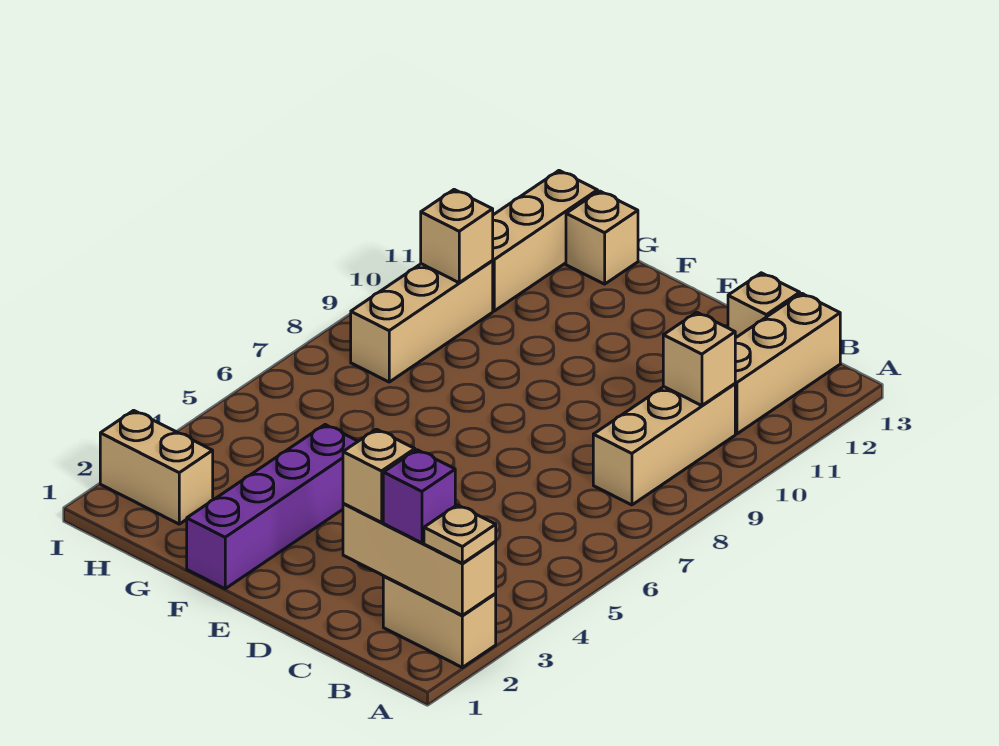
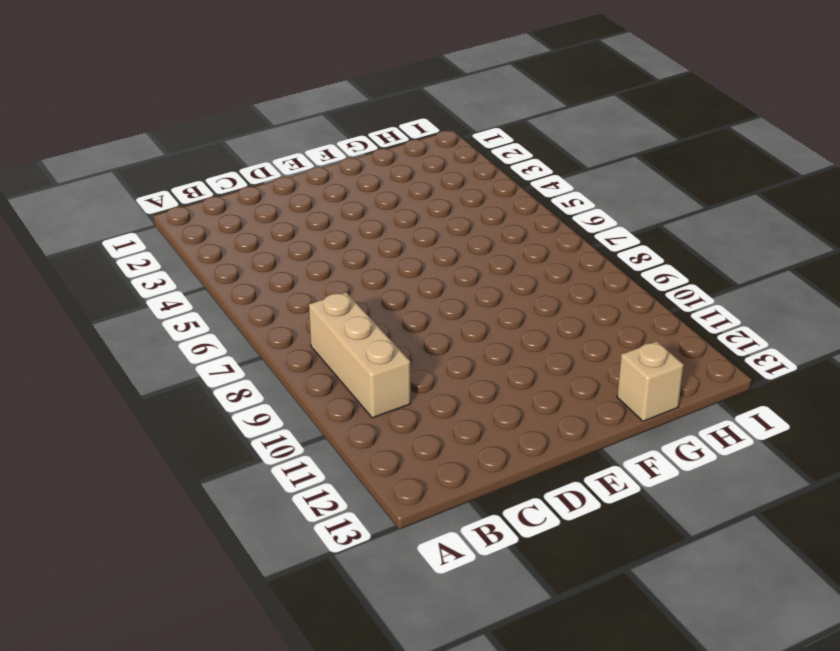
none -> tan 1x2 brick [383,576,496,667]
none -> tan 1x3 brick [735,293,840,434]
none -> tan 1x1 brick [728,273,800,338]

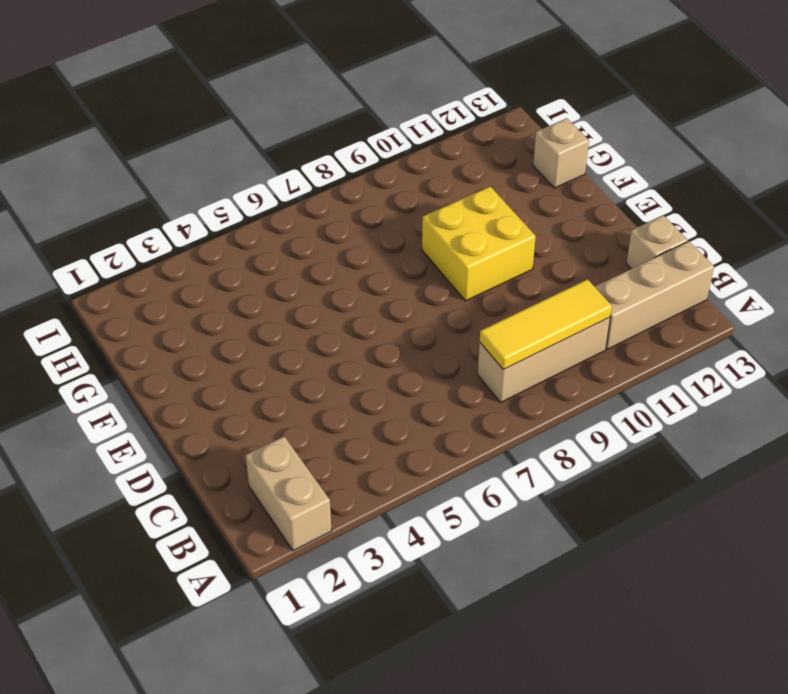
yellow 1x3 tile [480,279,612,370] -> tan 1x1 brick [663,312,735,406]
yellow 2x2 brick [422,187,536,301] -> none
none -> purple 1x4 brick [187,425,358,589]
none -> tan 1x2 brick [100,410,213,524]
none -> tan 1x3 brick [351,261,493,382]

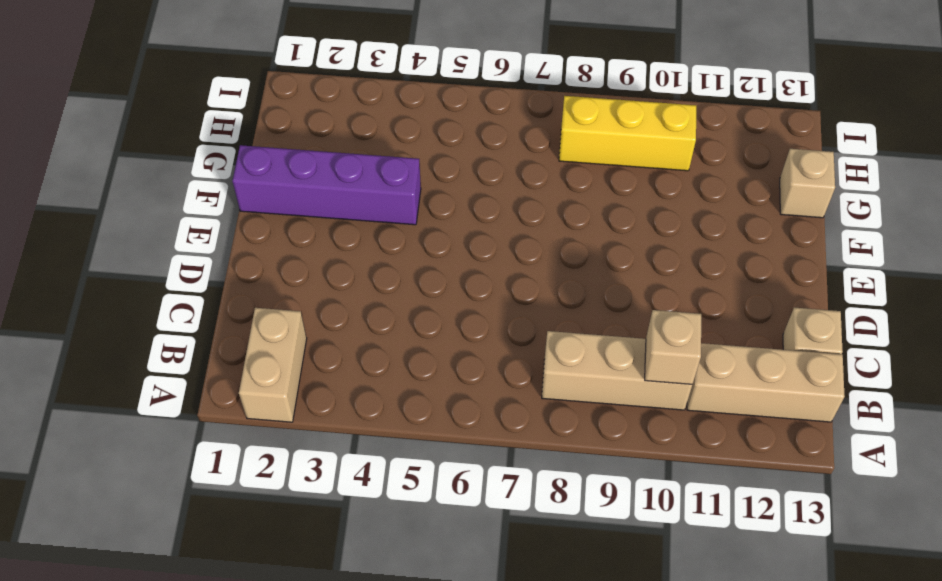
yellow 1x3 brick [559,96,696,171] -> tan 1x3 brick [351,261,493,382]
none -> tan 1x2 brick [100,410,213,524]
none -> tan 1x3 brick [492,171,598,311]
none -> tan 1x3 brick [343,504,496,615]

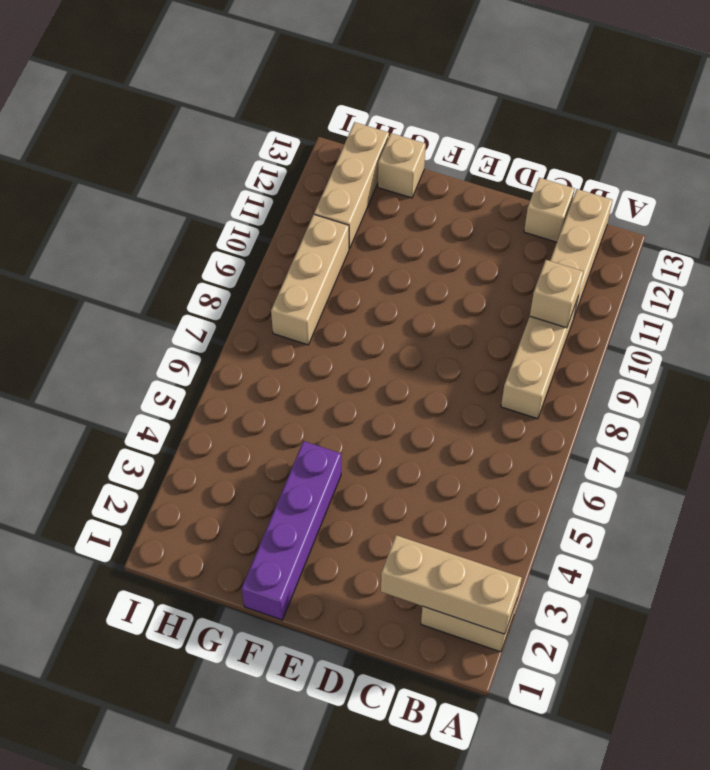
none -> tan 1x2 brick [100,410,213,524]
none -> tan 1x1 brick [421,190,493,283]
none -> tan 1x1 plate [424,505,496,563]

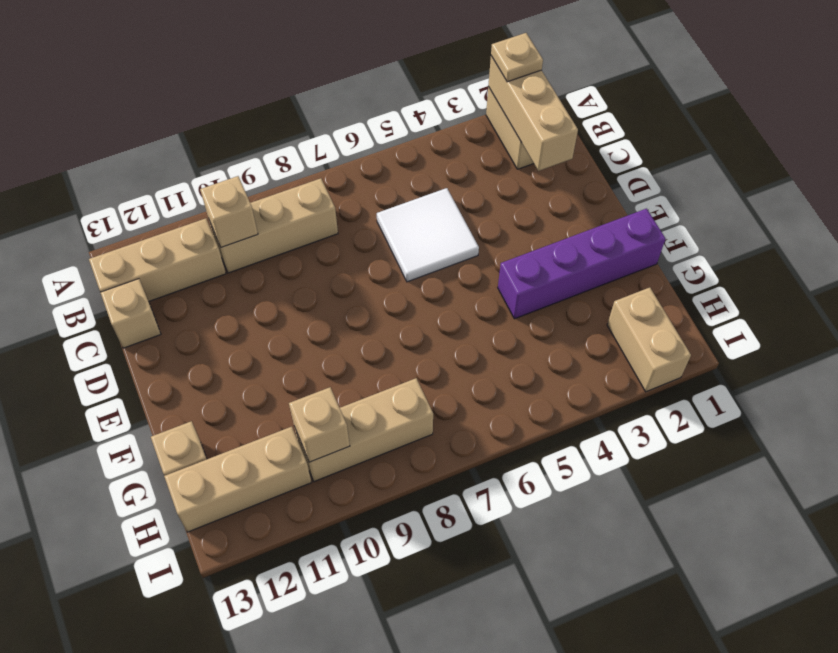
white 2x2 tile [377,188,479,282] -> none
none -> purple 1x1 brick [383,450,455,543]
none -> tan 1x1 brick [343,429,415,522]

